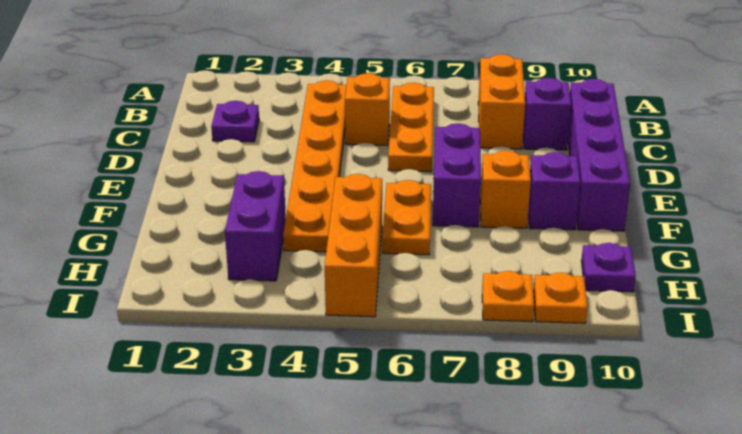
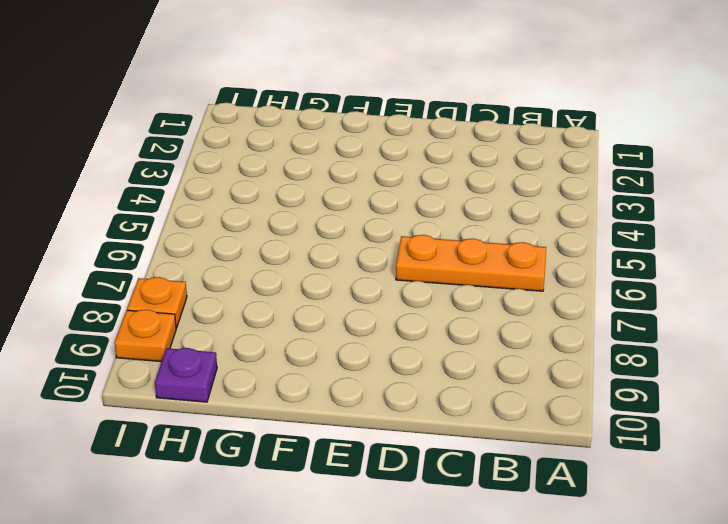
none -> orange 1x6 plate [283,80,347,252]
none -> orange 1x2 brick [478,54,525,149]
none -> purple 1x1 plate [211,101,259,142]

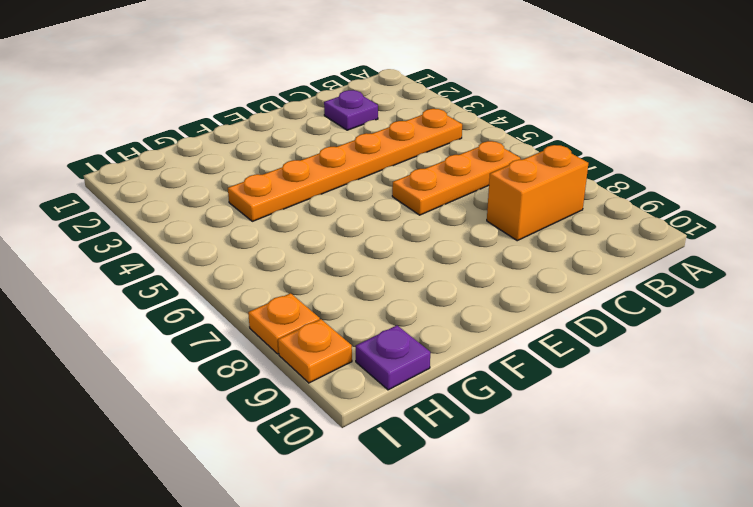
none -> orange 1x1 brick [345,73,390,145]
none -> purple 1x1 brick [523,78,571,150]
none -> purple 1x4 brick [568,79,630,231]

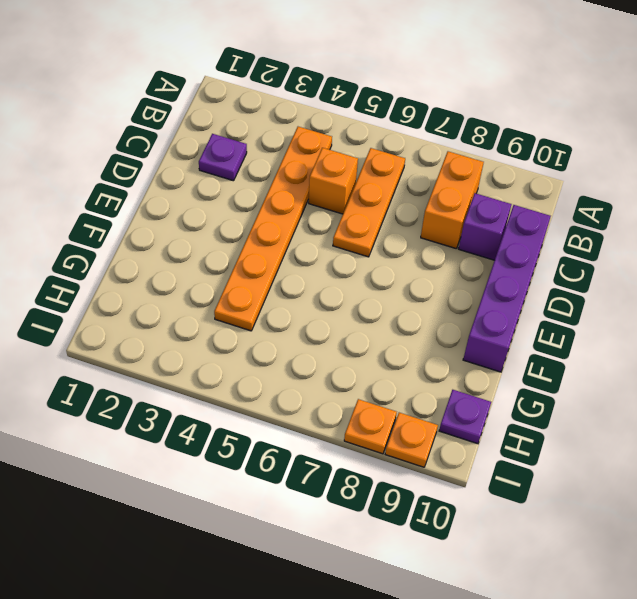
none -> purple 1x2 brick [433,123,481,227]
none -> orange 1x2 plate [382,180,431,255]
none -> orange 1x1 brick [480,151,531,228]

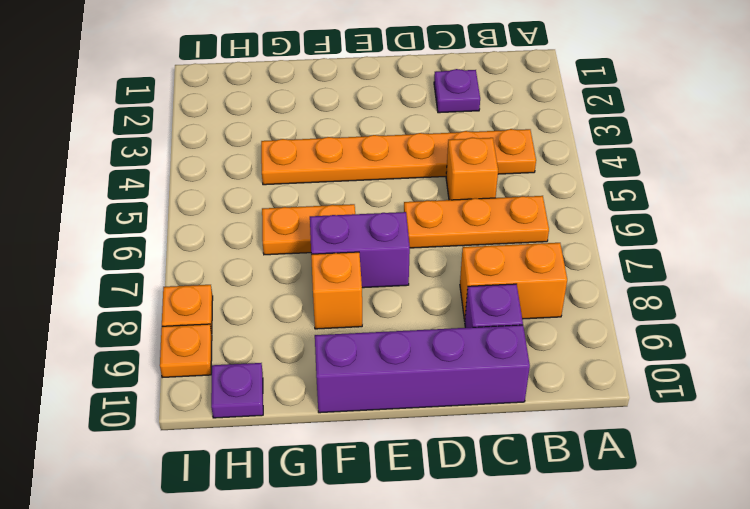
none -> purple 1x1 brick [528,152,580,230]
none -> purple 1x2 brick [225,171,286,281]
none -> orange 1x3 brick [325,174,382,317]

